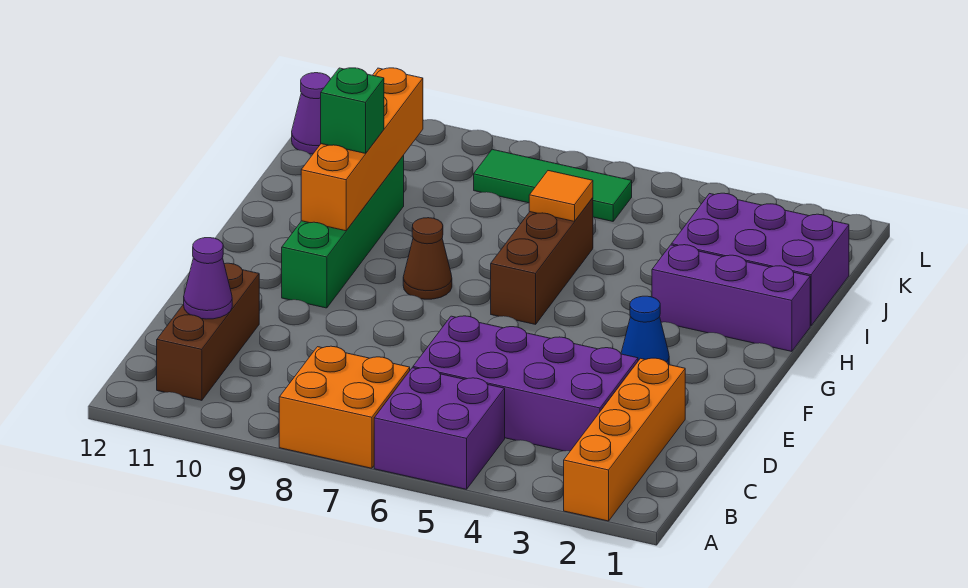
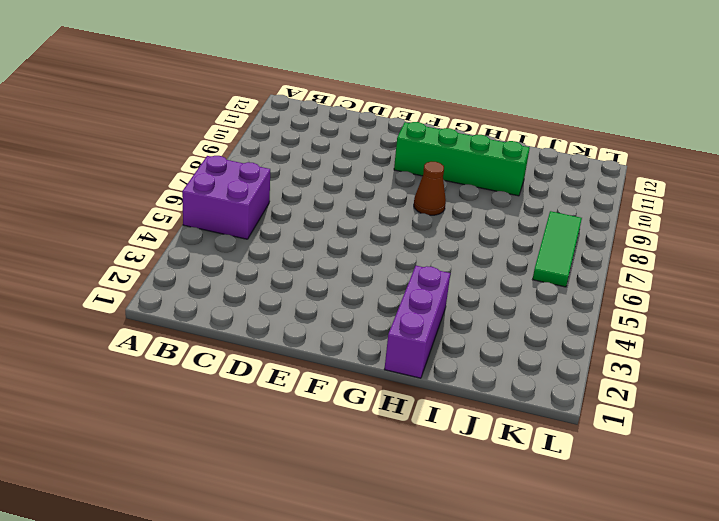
none -> orange 1x4 brick [564,358,685,521]
none -> orange 2x2 brick [279,346,410,468]
none -> brown 1x3 brick [157,263,259,400]

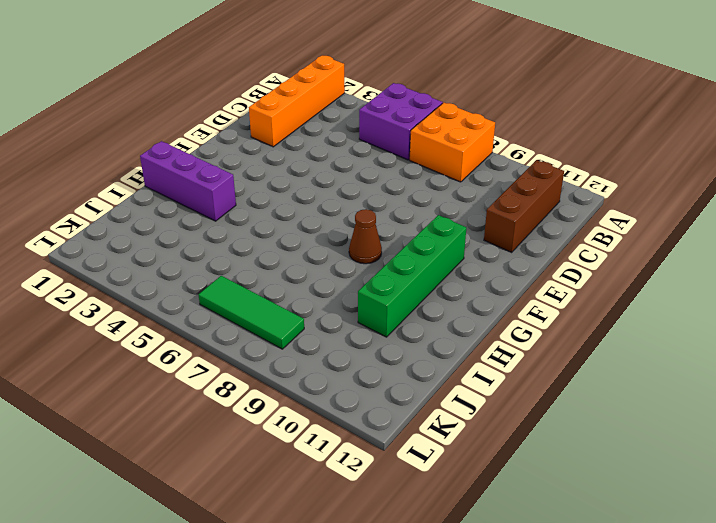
none -> purple 2x4 brick [413,316,638,451]
none -> blue 1x1 cone [621,296,669,365]
none -> brown 1x3 brick [491,198,593,324]

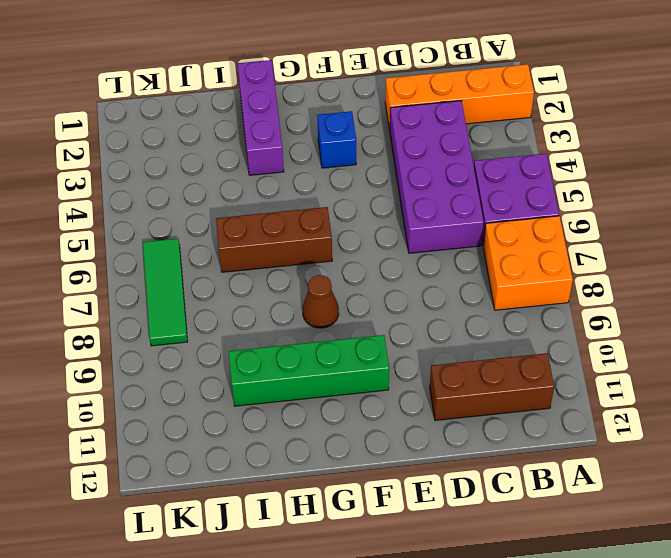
blue 1x1 brick [317,111,356,168] -> blue 1x1 cone [621,296,669,365]
none -> purple 2x3 brick [671,193,849,326]
none -> purple 1x1 cone [292,73,330,154]
none -> purple 1x1 cone [184,238,232,319]

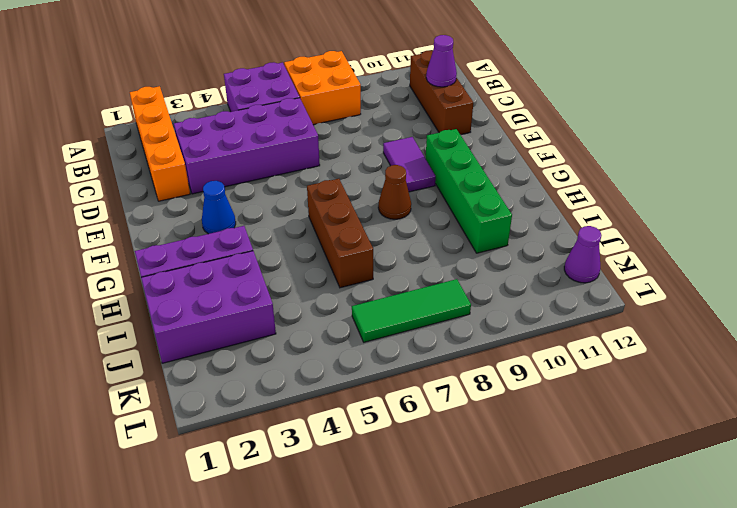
purple 1x2 tile [383,137,436,192] -> none
none -> orange 1x4 brick [301,68,423,231]
none -> orange 1x1 tile [529,171,593,221]
none -> green 1x1 brick [321,68,384,153]

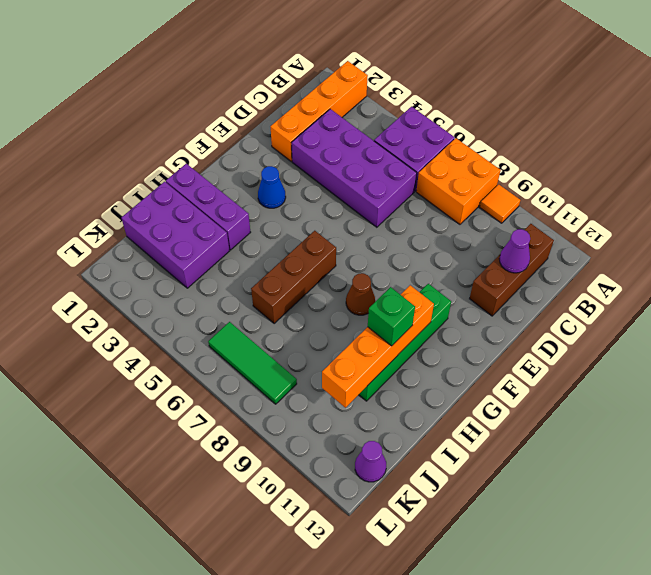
orange 1x1 tile [480,184,520,223] -> orange 1x1 tile moved to [529,171,593,221]

